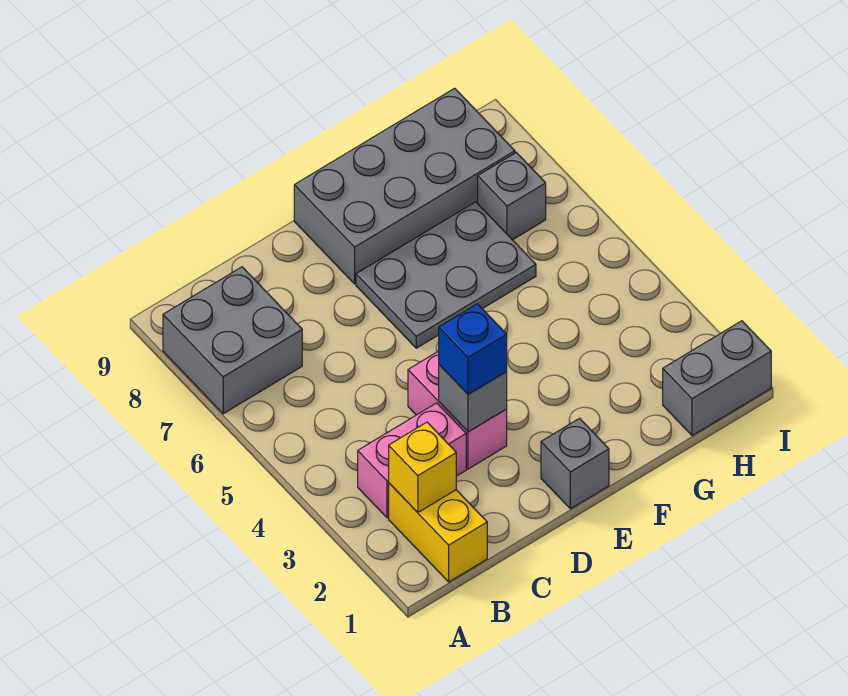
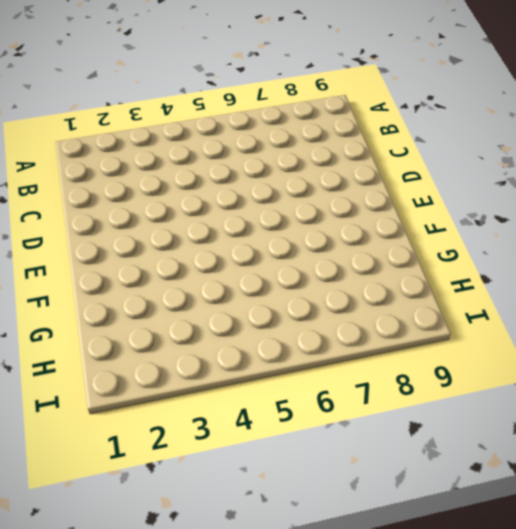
none -> grey 2x2 brick [163,267,302,414]
none -> yellow 1x2 brick [389,483,487,582]
none -> pink 1x2 brick [358,403,466,518]

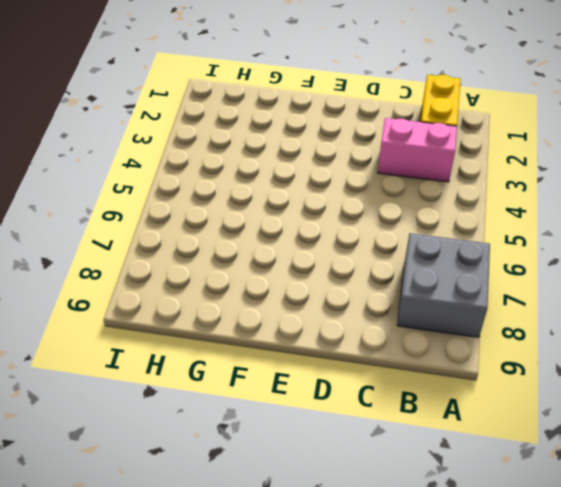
none -> pink 1x2 brick [408,351,507,469]
none -> grey 1x1 brick [541,418,609,509]
none -> grey 2x3 plate [356,202,536,348]

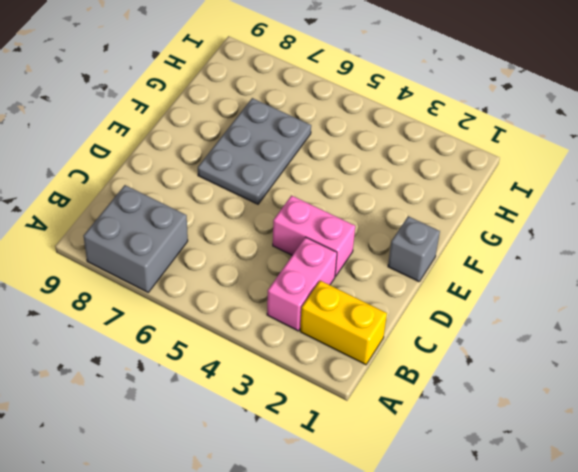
none -> grey 2x4 brick [294,88,515,284]
none -> grey 1x2 brick [663,321,771,436]
none -> grey 1x1 brick [478,153,546,240]

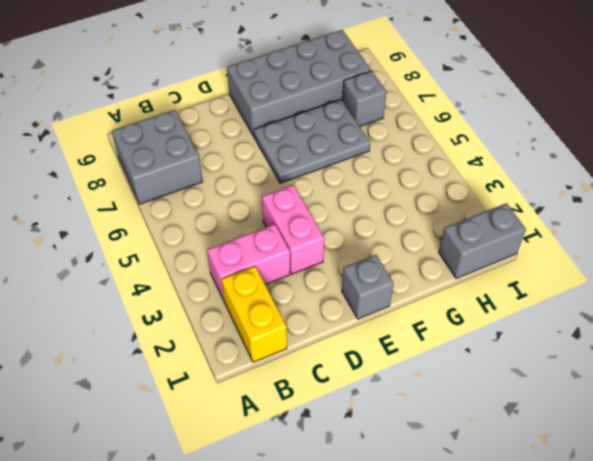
none -> yellow 1x1 brick [389,422,456,512]
none -> grey 1x1 brick [439,365,507,432]
none -> blue 1x1 brick [439,304,507,394]

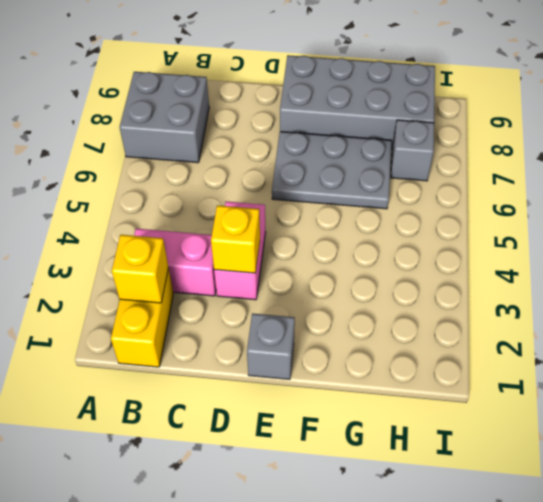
yellow 1x1 brick [211,205,260,273] -> grey 1x1 brick [439,365,507,432]
none -> grey 1x2 brick [663,321,771,436]
none -> blue 1x1 brick [439,304,507,394]

